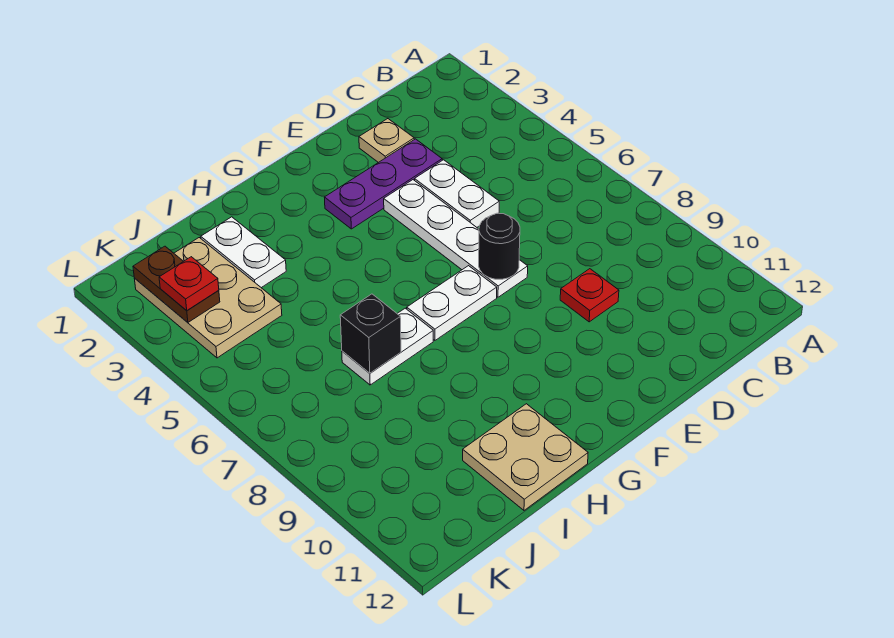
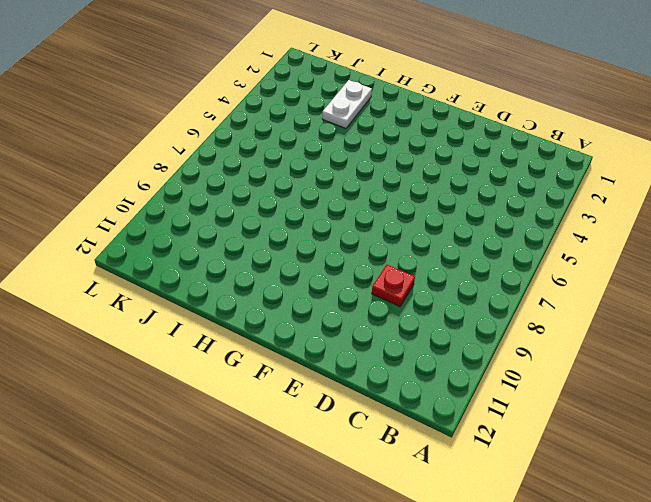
none -> tan 1x1 plate [359,119,414,163]
none -> purple 1x3 plate [324,139,442,229]
none -> white 1x2 plate [415,160,499,227]

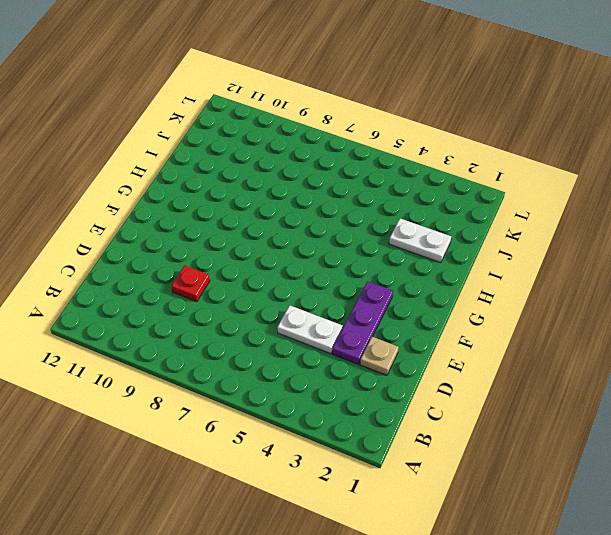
none -> white 1x4 plate [384,180,528,297]
none -> white 1x2 plate [407,266,497,340]
none -> white 1x2 plate [342,308,433,385]

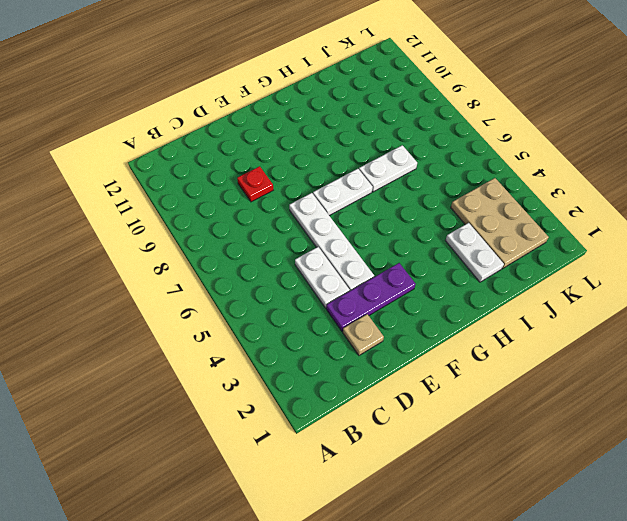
none -> tan 2x2 plate [463,404,588,510]
none -> black 1x1 round brick [479,213,520,279]
none -> black 1x1 brick [340,294,401,373]

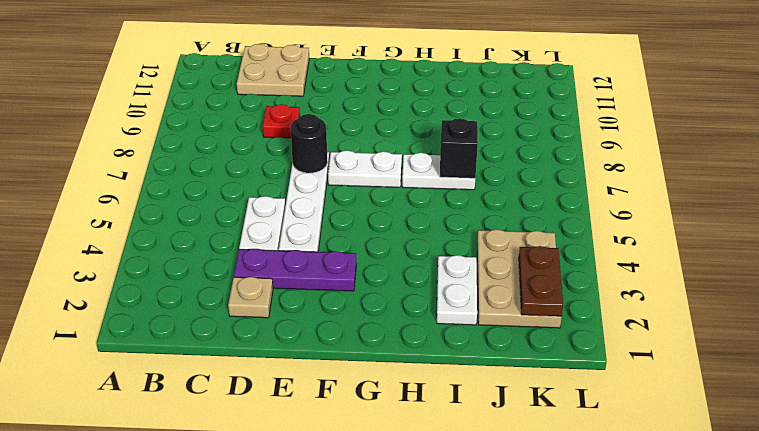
tan 2x2 plate [237,44,309,96] -> tan 2x2 plate moved to [463,404,588,510]
none -> red 1x1 plate [159,257,219,311]

